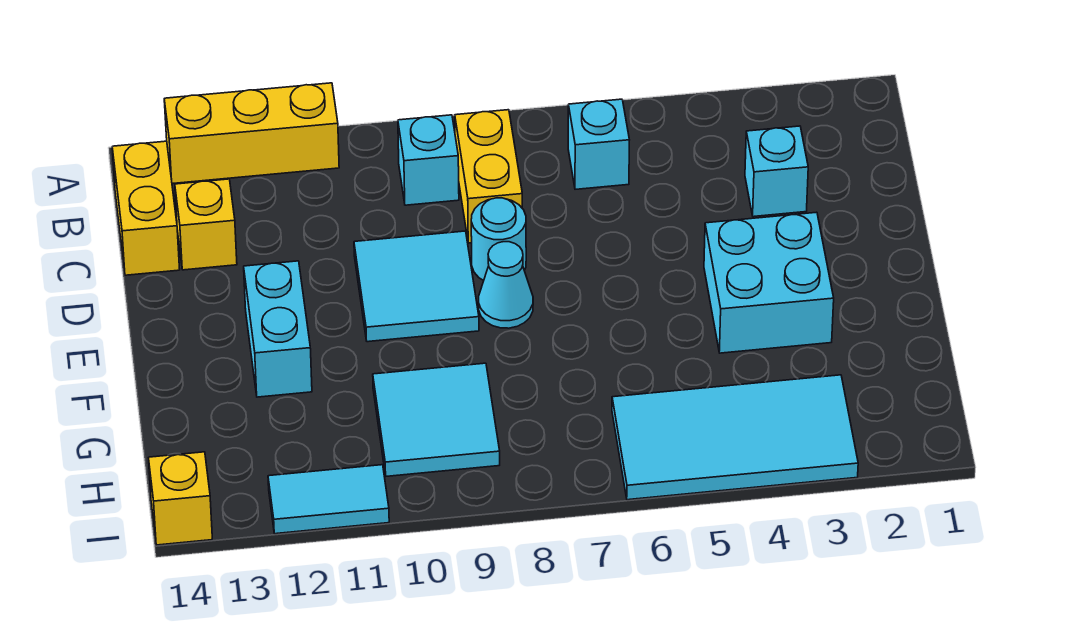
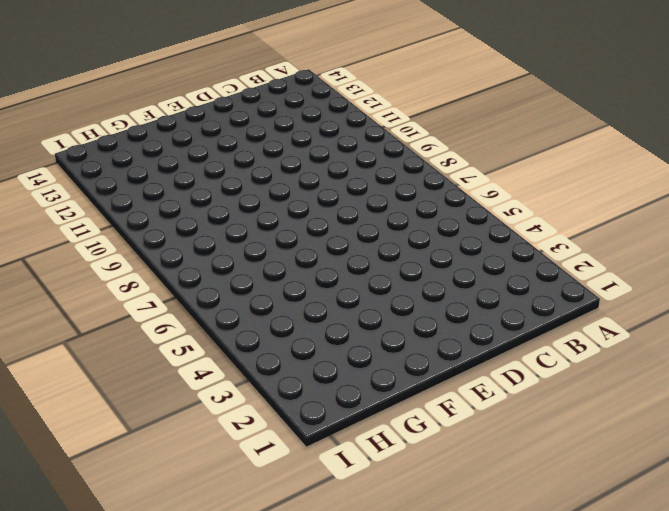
none -> yellow 1x3 brick [164,83,339,184]
none -> cyan 1x1 brick [568,99,629,189]
none -> yellow 1x2 brick [455,110,522,243]

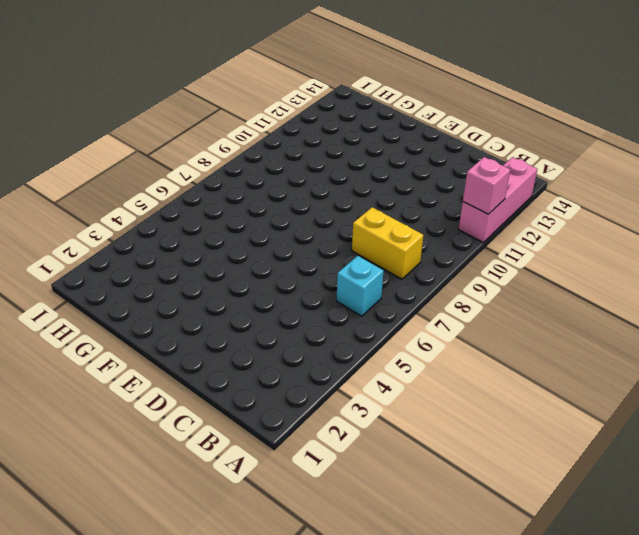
pink 1x3 brick [459,157,537,242] -> yellow 1x3 brick [164,83,339,184]
pink 1x1 brick [463,157,510,214] -> none
none -> cyan 1x1 brick [398,115,459,205]
none -> yellow 1x2 brick [112,141,180,275]
none -> cyan 1x1 brick [745,126,808,217]

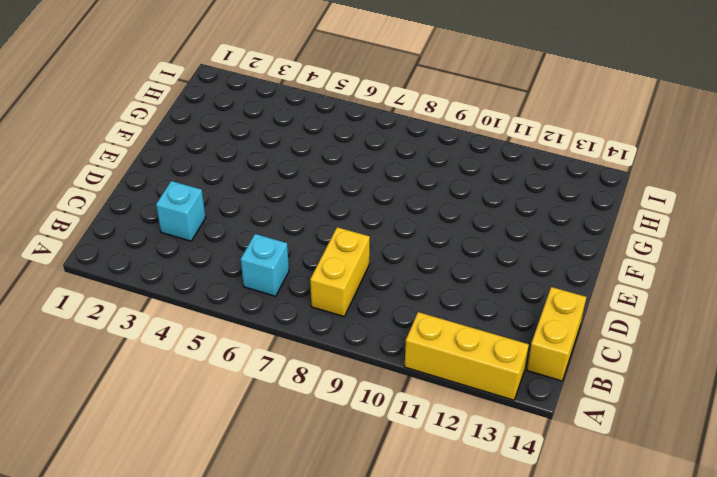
none -> cyan 1x1 brick [398,115,459,205]
none -> yellow 1x1 brick [175,179,237,270]
none -> cyan 1x1 round brick [471,198,526,280]

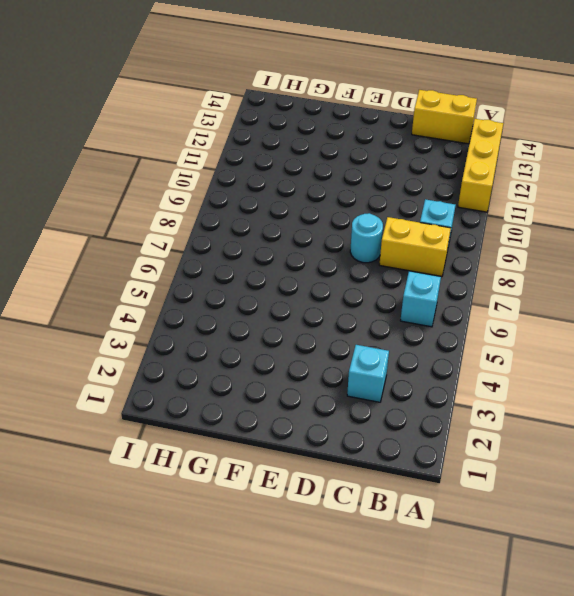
none -> yellow 1x1 brick [175,179,237,270]
none -> cyan 2x2 tile [354,231,479,342]
none -> cyan 2x2 brick [704,212,834,353]

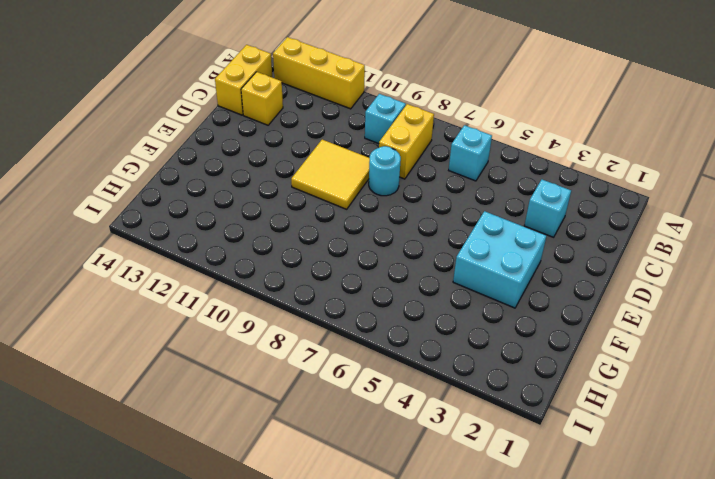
yellow 2x2 tile [291,140,370,209] -> cyan 2x2 tile [354,231,479,342]
none -> cyan 1x1 cone [478,242,533,328]
none -> cyan 1x2 brick [244,261,312,397]
none -> cyan 2x2 tile [373,363,500,476]

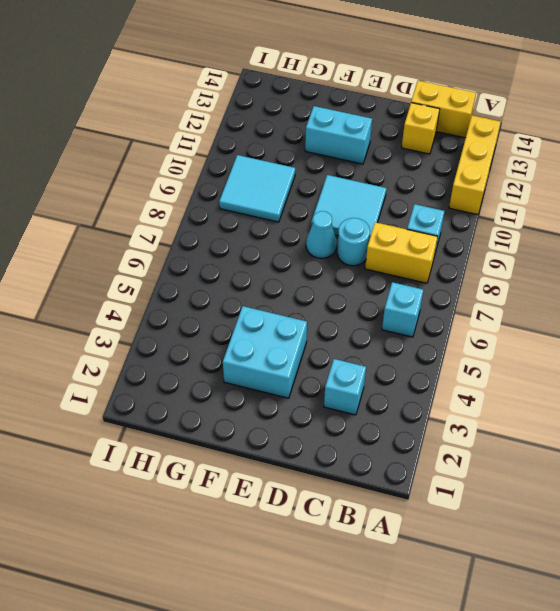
none -> cyan 2x4 tile [612,375,858,500]
none -> cyan 1x2 tile [268,465,389,534]
none -> yellow 1x1 brick [149,452,212,545]

